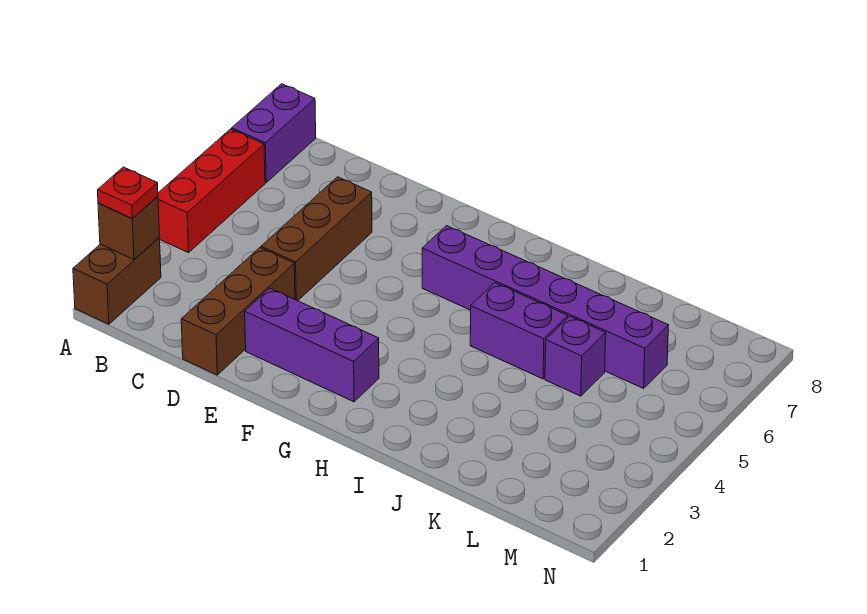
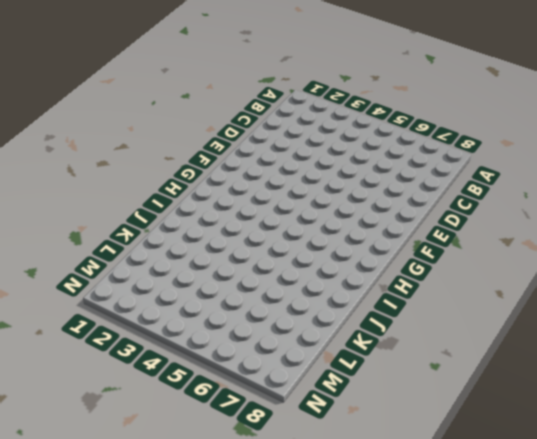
none -> brown 1x2 brick [73,238,161,324]
none -> red 1x3 brick [158,129,265,253]

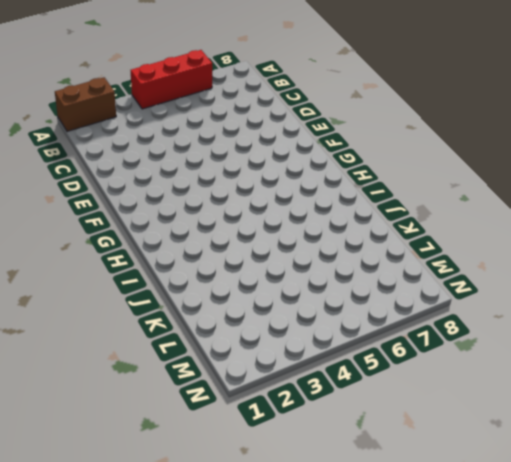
none -> purple 1x2 brick [232,84,316,183]
none -> brown 1x3 brick [181,248,295,375]

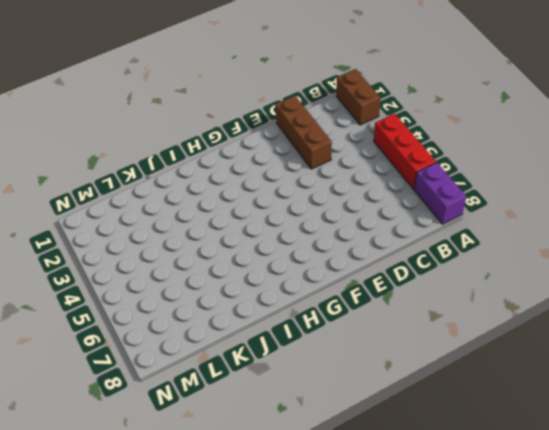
none -> brown 1x3 brick [261,177,372,301]
none -> purple 1x3 brick [245,288,379,402]

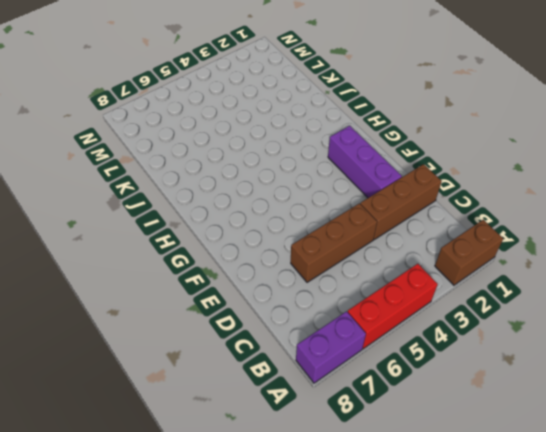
none -> purple 1x6 brick [422,226,669,388]
none -> purple 1x2 brick [470,283,568,379]

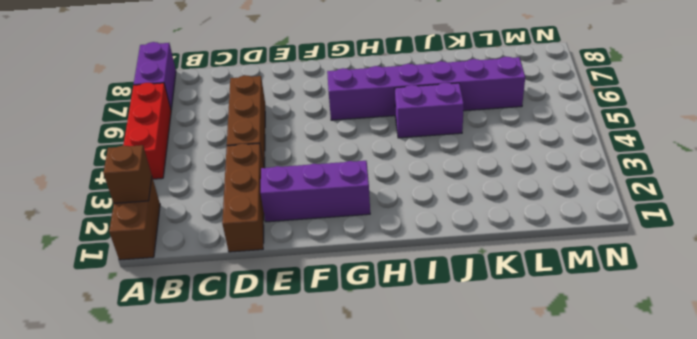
none -> purple 1x1 brick [545,316,606,396]
none -> red 1x1 plate [98,167,158,219]

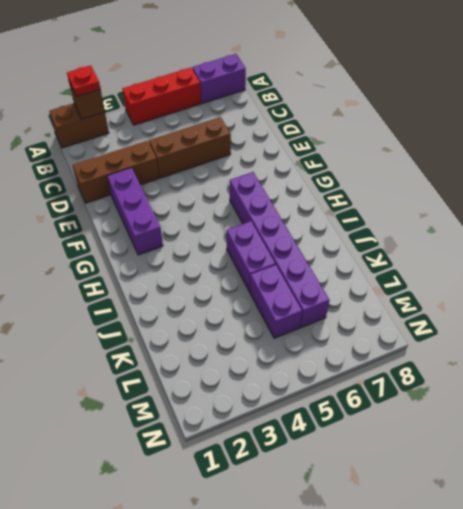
purple 1x2 brick [250,265,302,338] -> purple 1x1 brick [545,316,606,396]

